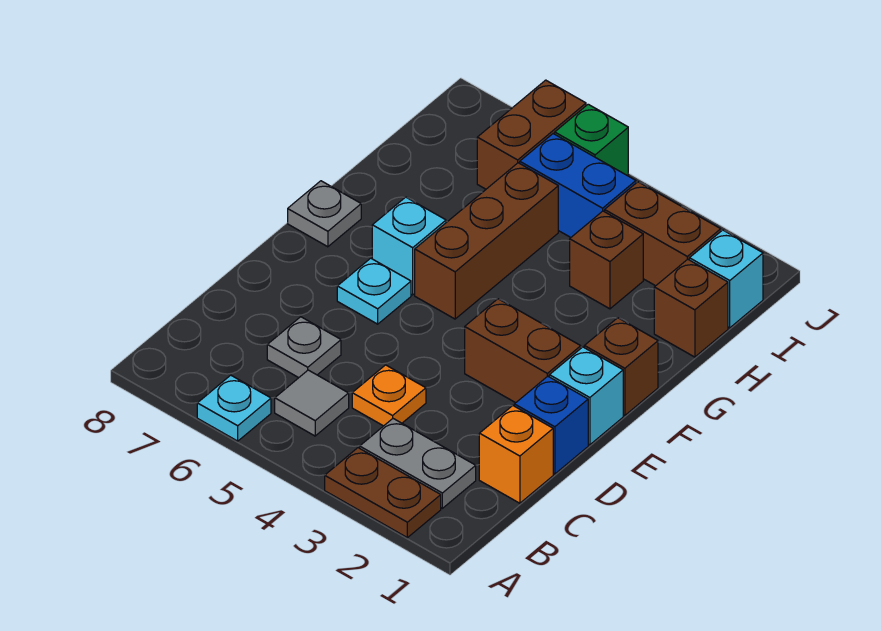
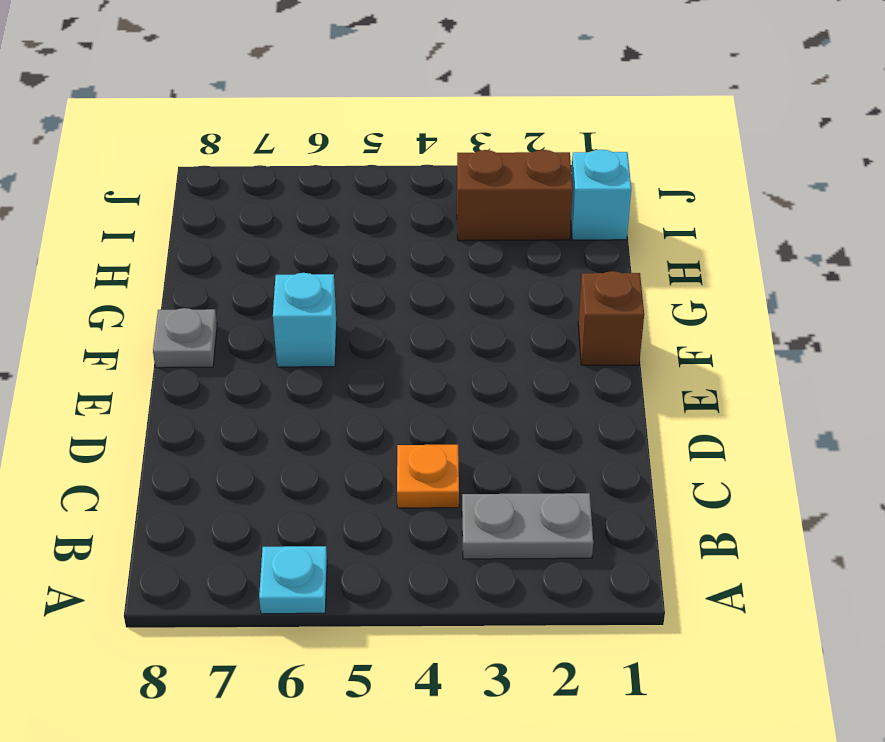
none -> brown 1x2 plate [325,448,441,538]
none -> grey 1x1 tile [275,370,349,436]
none -> orange 1x1 brick [479,406,553,503]

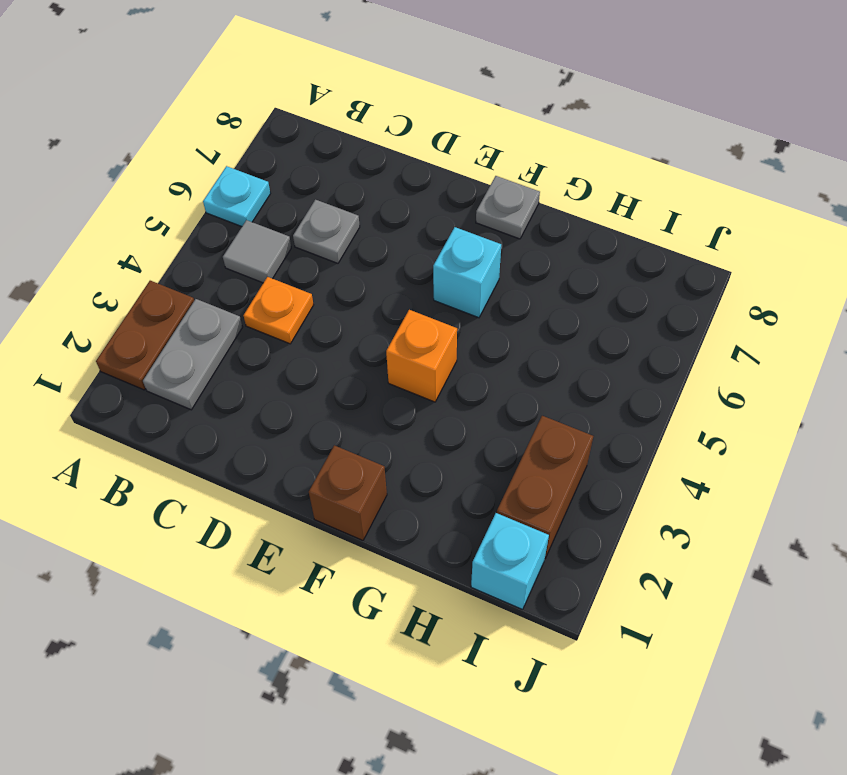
orange 1x1 brick [386,310,457,402] -> orange 1x1 brick moved to [479,406,553,503]
none -> blue 1x1 brick [514,376,588,474]
none -> cyan 1x1 brick [549,347,623,445]
none -> brown 1x2 brick [465,299,581,403]

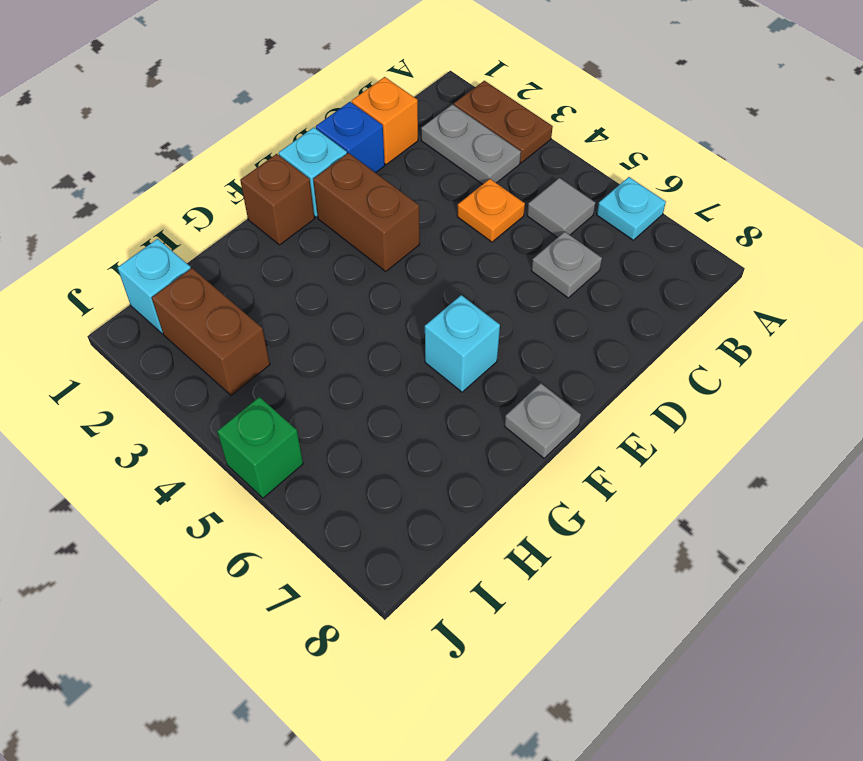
none -> cyan 1x1 plate [337,258,411,324]
none -> brown 1x3 brick [415,163,558,319]
none -> brown 1x1 brick [654,259,728,357]

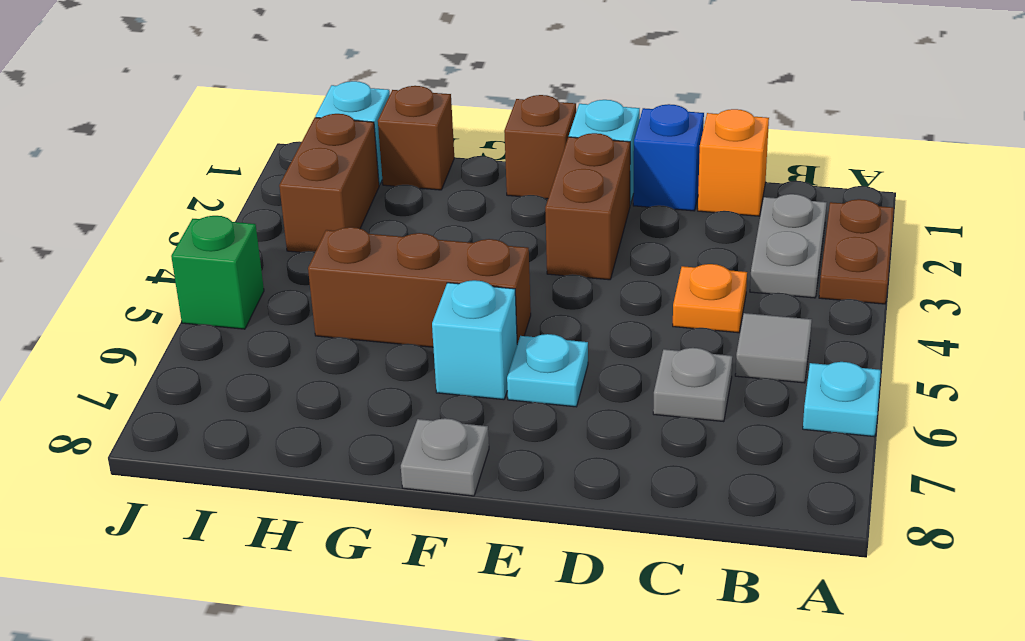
none -> brown 1x1 brick [570,211,643,309]
none -> blue 1x2 brick [520,134,636,237]
none -> brown 1x2 brick [477,80,586,189]

